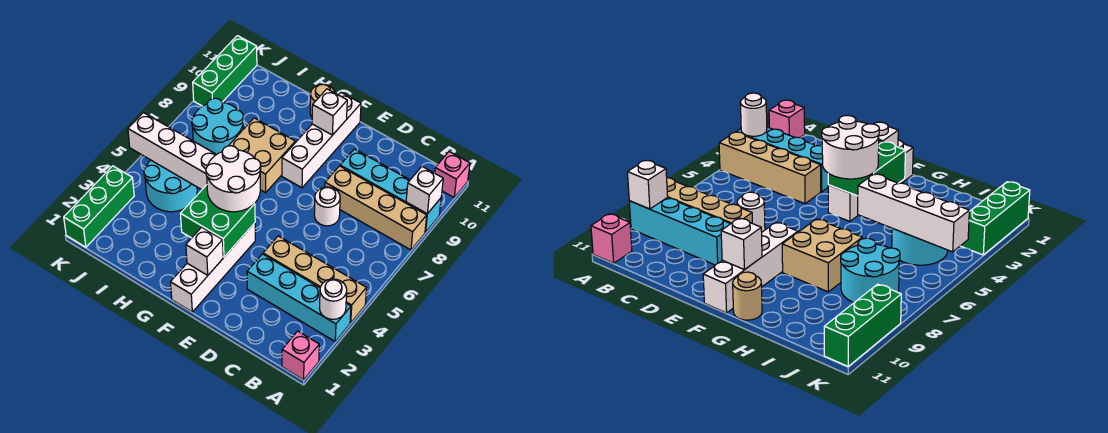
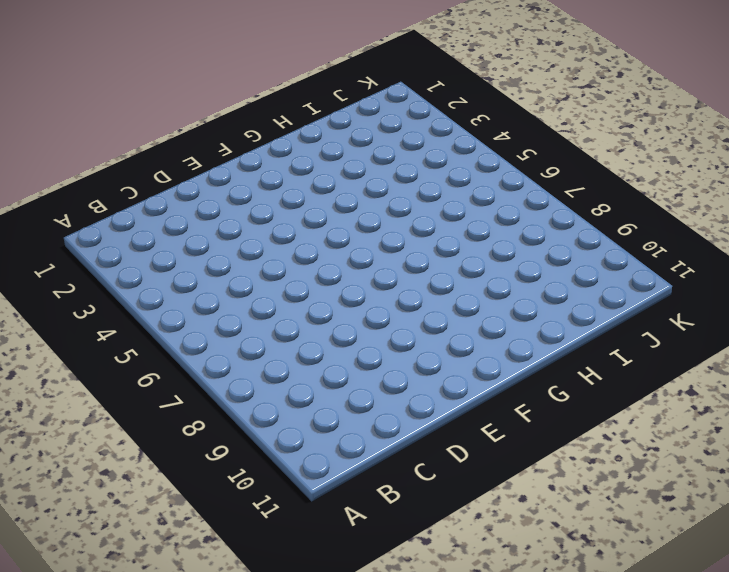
none -> pink 1x1 brick [282,331,319,380]
none -> cyan 1x4 brick [247,254,351,341]
none -> tan 1x4 brick [263,236,366,323]

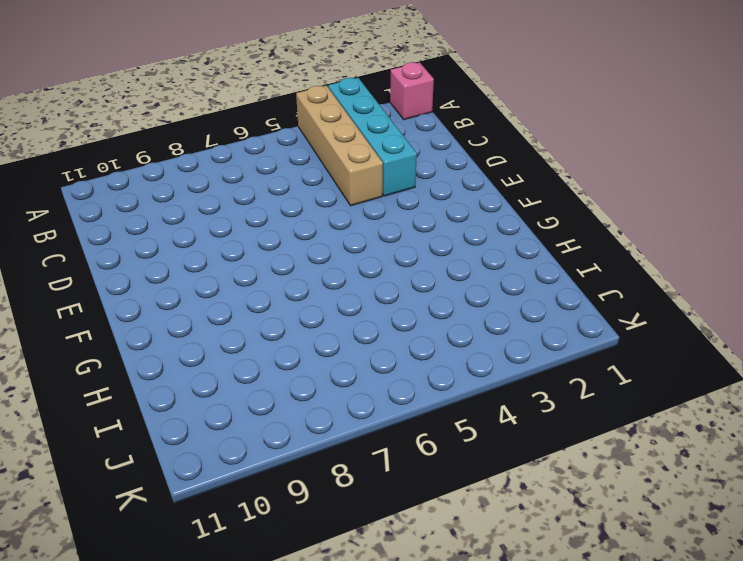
none -> tan 1x4 brick [325,166,427,250]
none -> cyan 1x4 brick [340,149,441,232]
none -> pink 1x1 brick [435,152,470,197]

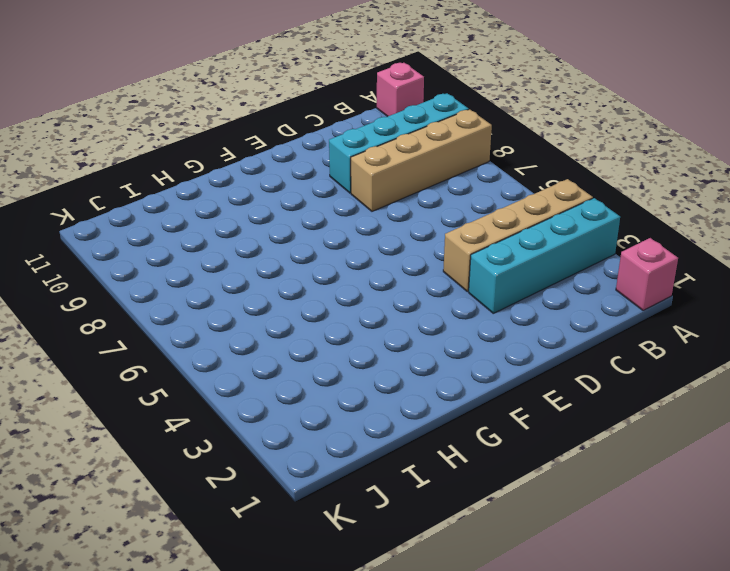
none -> white 1x1 round brick [314,187,340,226]
none -> white 1x4 brick [171,223,255,312]
none -> white 1x4 brick [282,93,361,188]

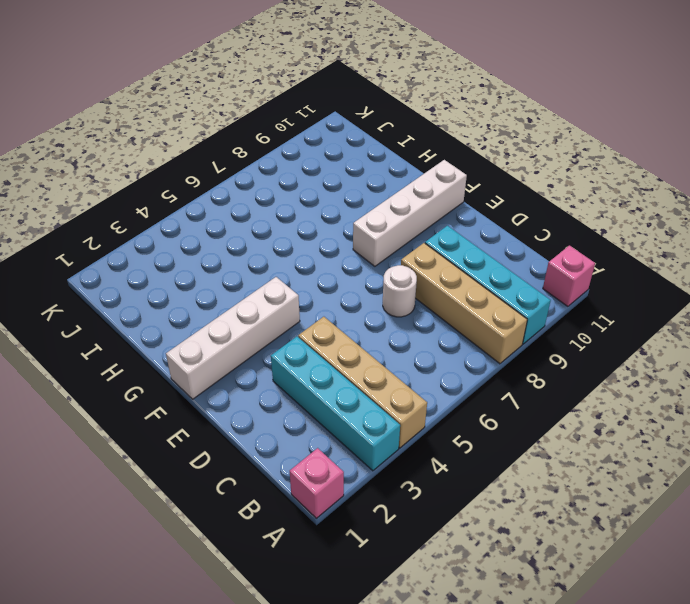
none -> tan 2x2 brick [229,118,295,193]
none -> tan 1x1 round brick [310,84,335,117]
none -> cyan 2x2 round brick [144,160,197,212]

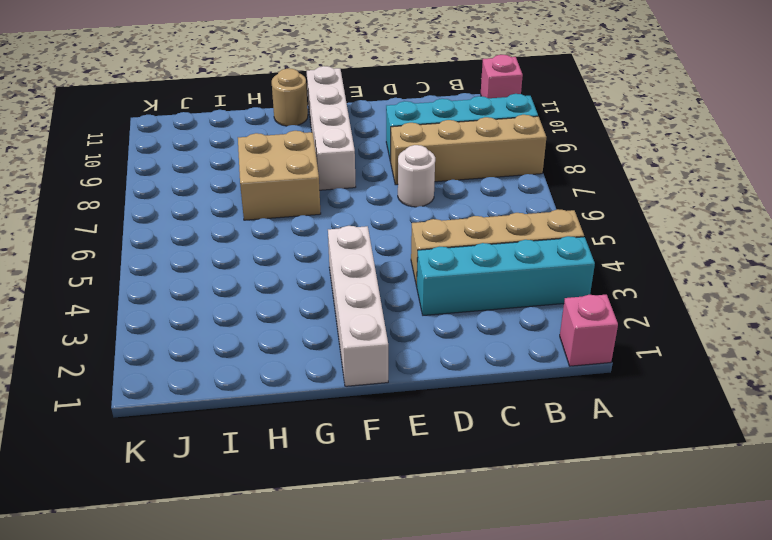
none -> cyan 2x2 round brick [144,160,197,212]
none -> cyan 2x2 round brick [192,98,244,154]
none -> green 1x3 brick [64,166,134,247]

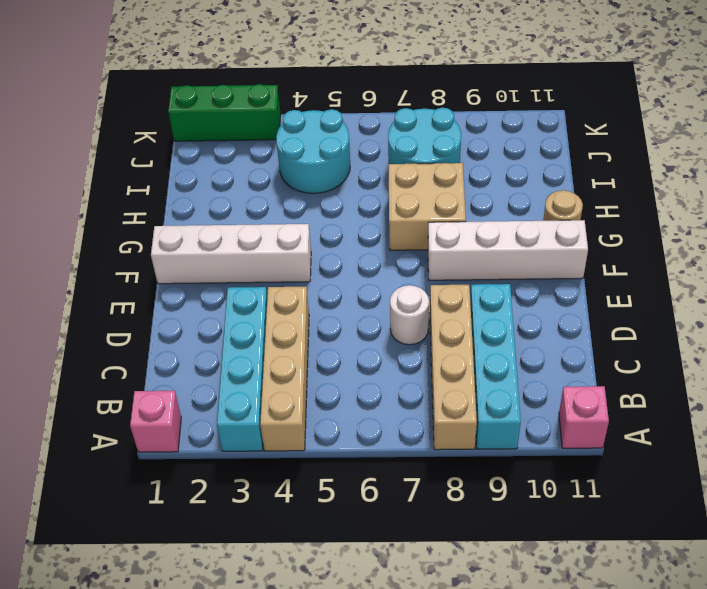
none -> green 1x3 brick [193,36,257,106]
none -> white 1x1 round brick [320,279,347,319]
none -> white 1x1 brick [406,167,443,214]

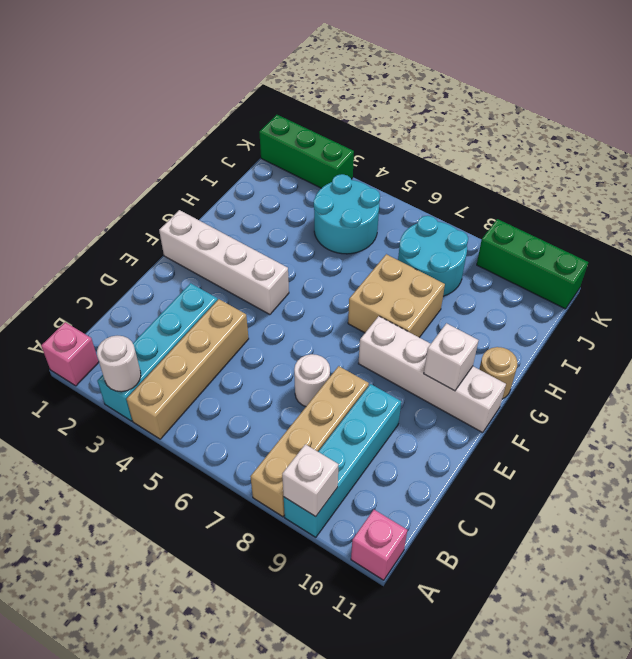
none -> white 1x1 brick [186,227,223,275]
none -> green 2x2 brick [181,185,255,257]
none -> white 1x4 brick [128,113,217,190]

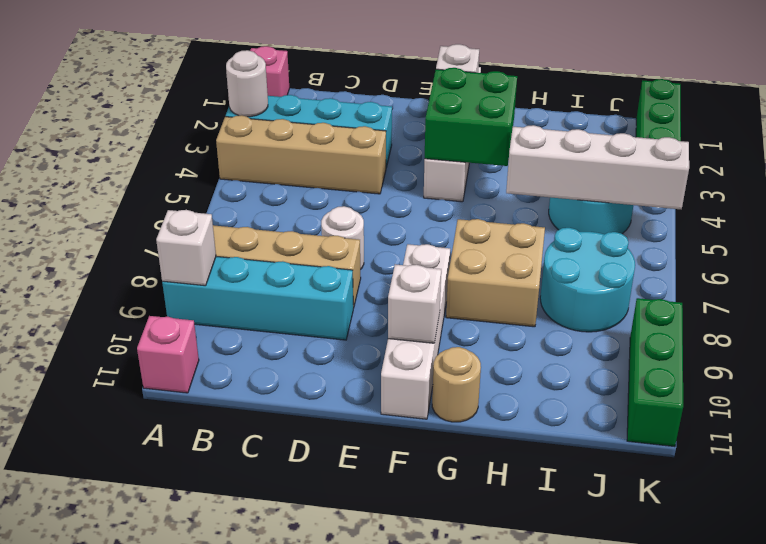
none -> white 2x2 round brick [206,146,261,212]

